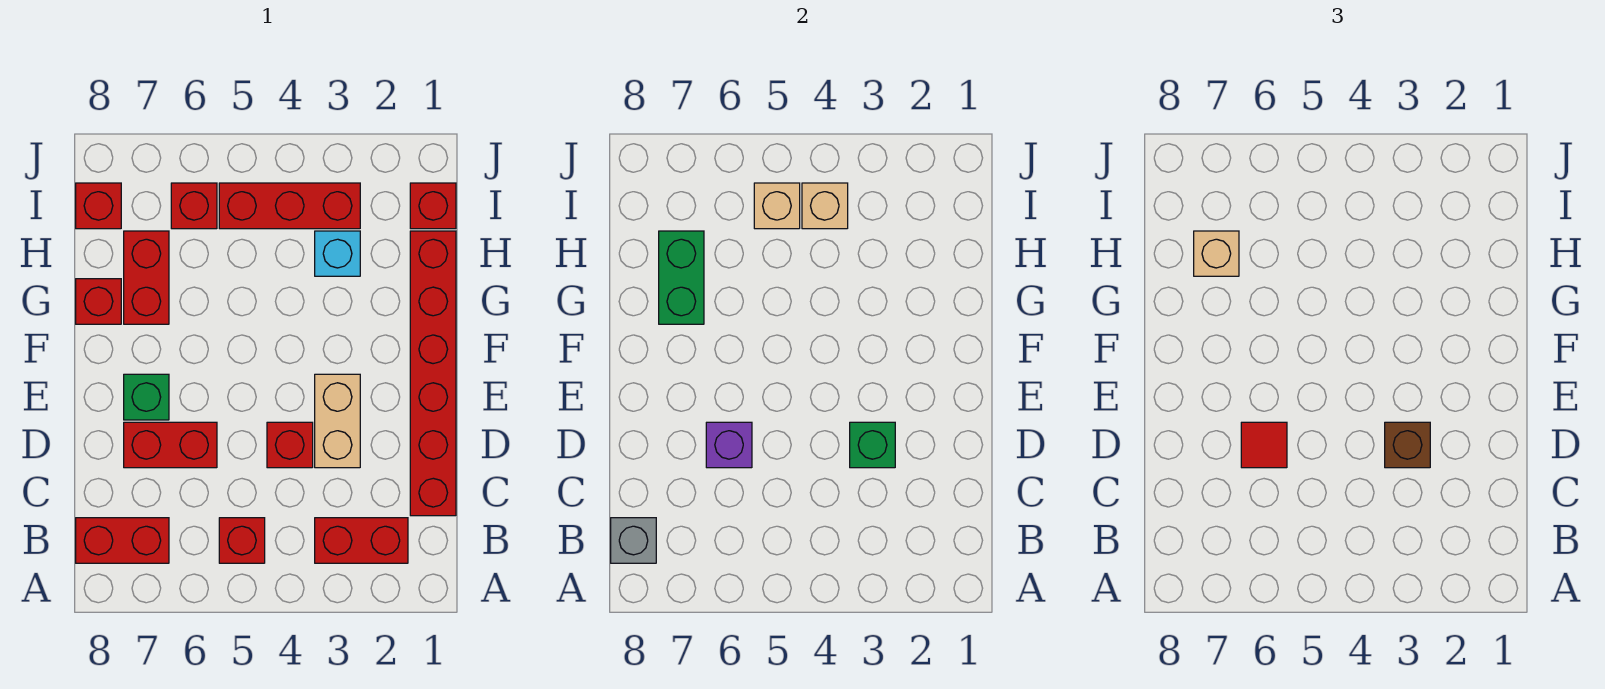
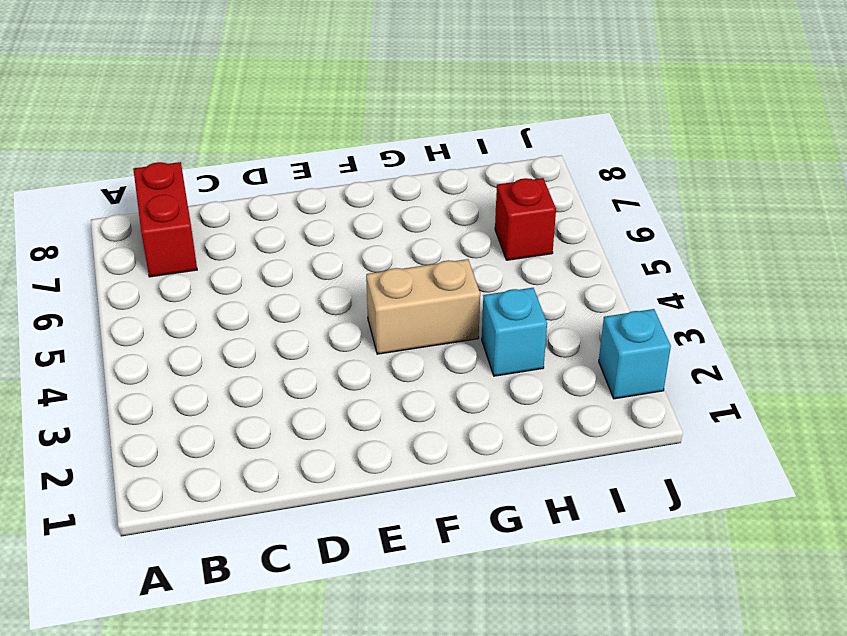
tan 1x2 brick [366,259,480,354] -> tan 1x2 brick moved to [315,374,360,468]
cyan 1x1 brick [599,309,671,399] -> none
none -> red 1x2 brick [315,518,408,563]
none -> red 1x1 brick [219,518,265,563]
none -> red 1x6 brick [410,231,456,516]

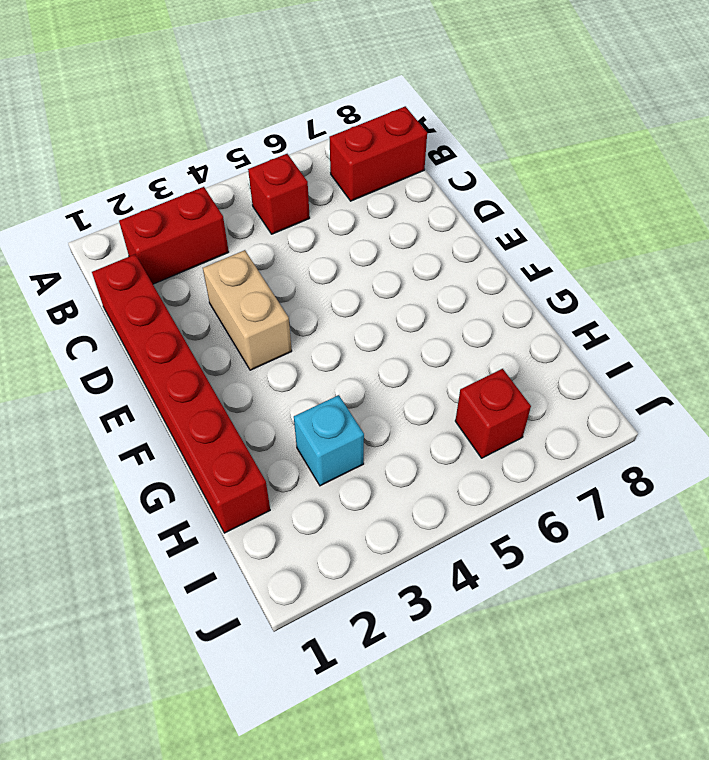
none -> red 1x1 brick [267,422,313,468]
none -> red 1x2 brick [124,422,217,468]
none -> green 1x1 brick [124,374,169,420]

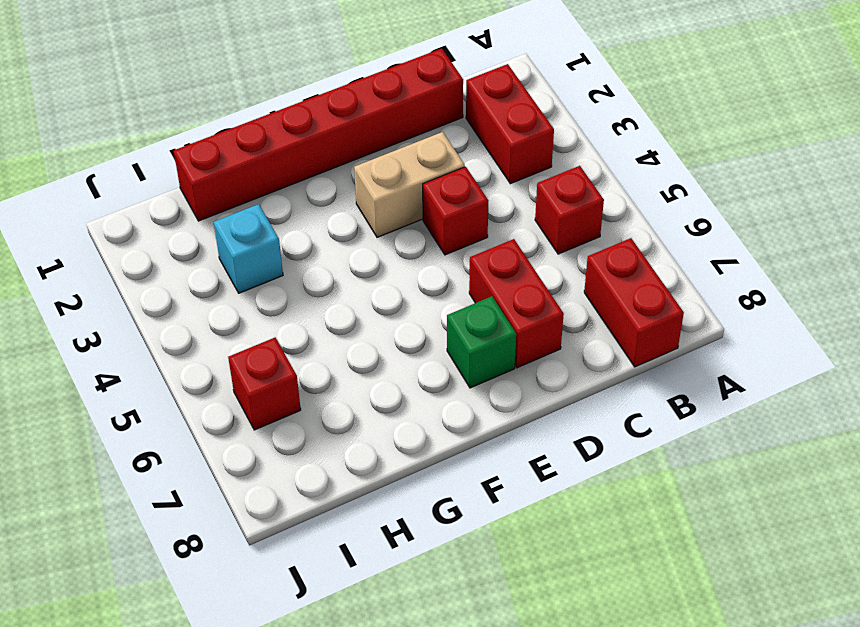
none -> red 1x2 brick [124,231,169,324]
none -> red 1x1 brick [76,279,121,324]
none -> red 1x1 brick [410,183,456,229]

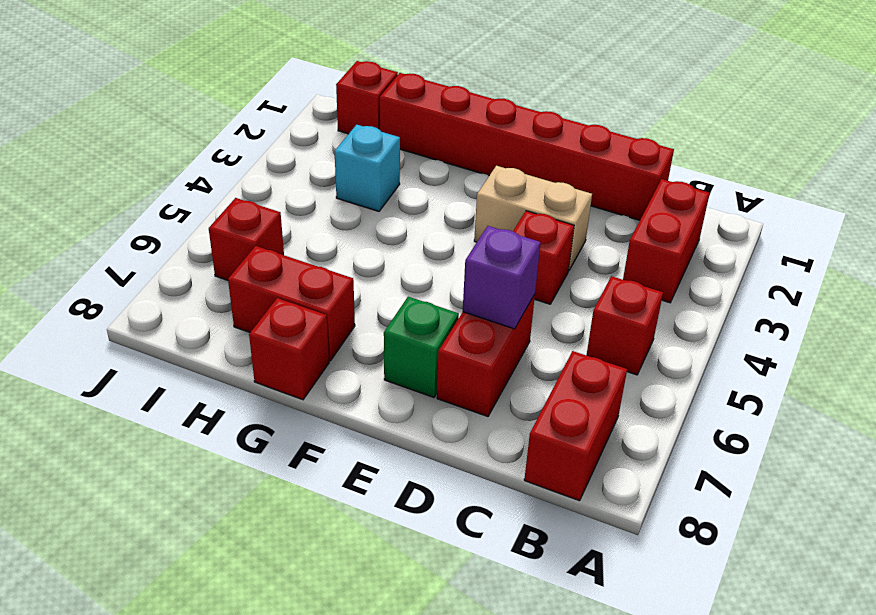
none -> red 1x3 brick [219,183,360,229]
none -> red 1x1 brick [76,183,121,229]
none -> grey 1x1 brick [611,518,656,563]

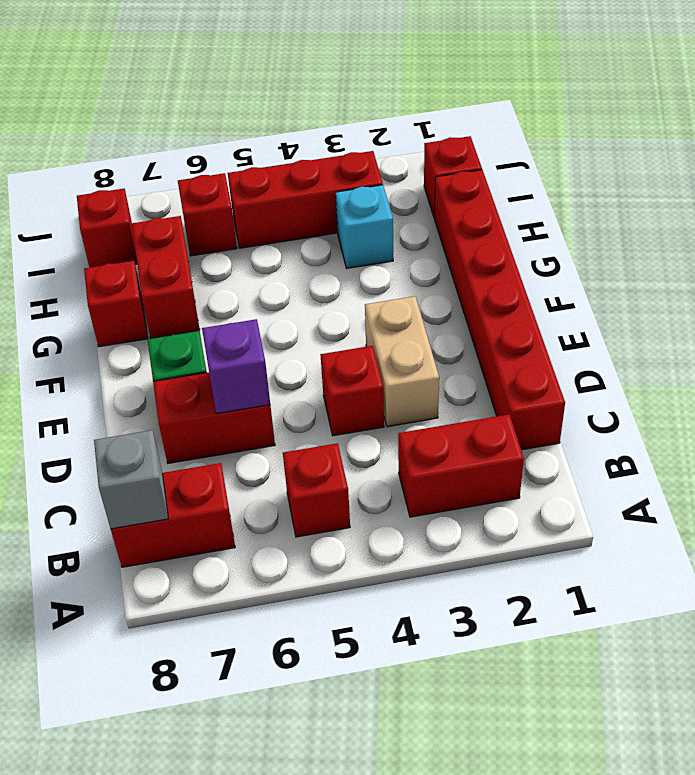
none -> green 1x1 brick [850,422,895,468]
none -> green 1x2 brick [659,231,704,324]
none -> tan 1x1 brick [802,183,848,229]

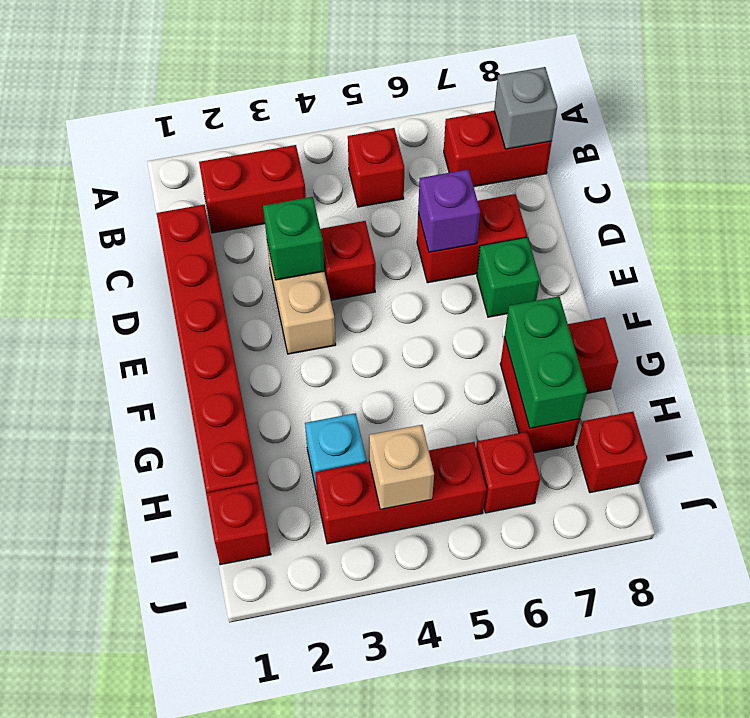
none -> tan 1x1 brick [754,183,800,229]
none -> brown 1x1 brick [1385,422,1430,468]
none -> red 1x1 tile [1241,422,1287,468]

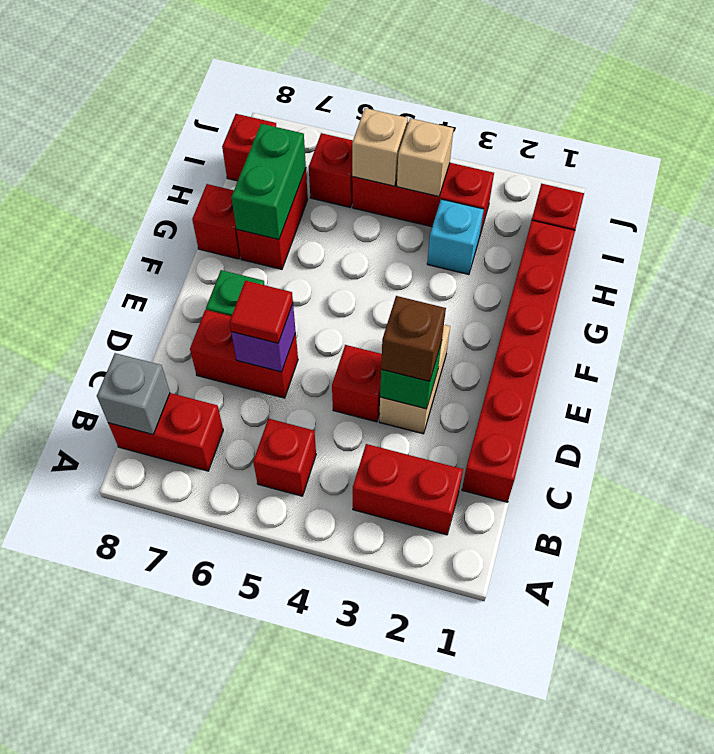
none -> tan 1x1 brick [1194,231,1239,276]

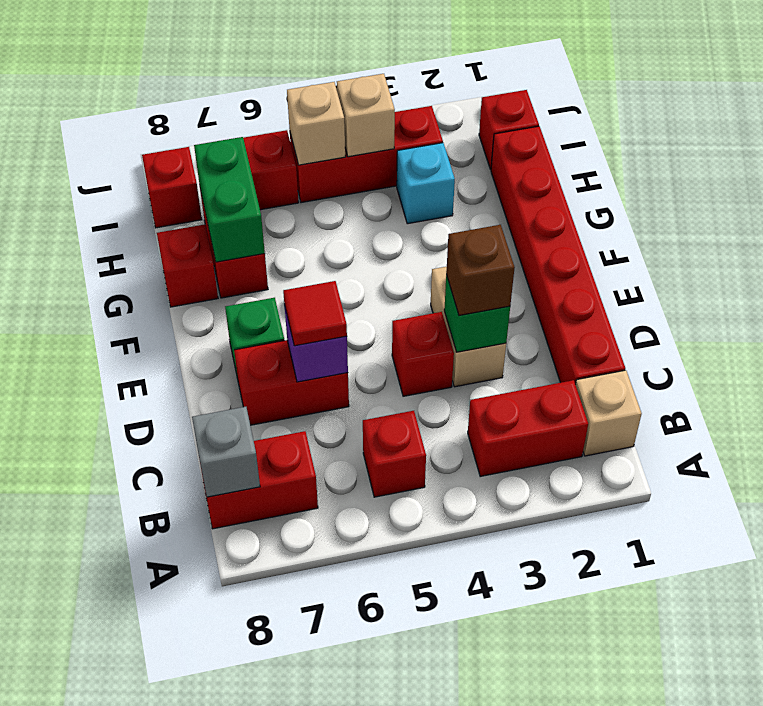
tan 1x1 brick [575,370,642,456] -> tan 1x1 brick moved to [1194,231,1239,276]

